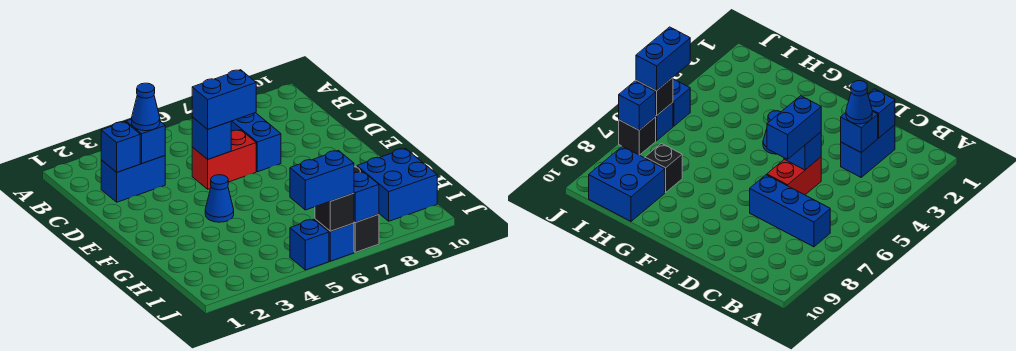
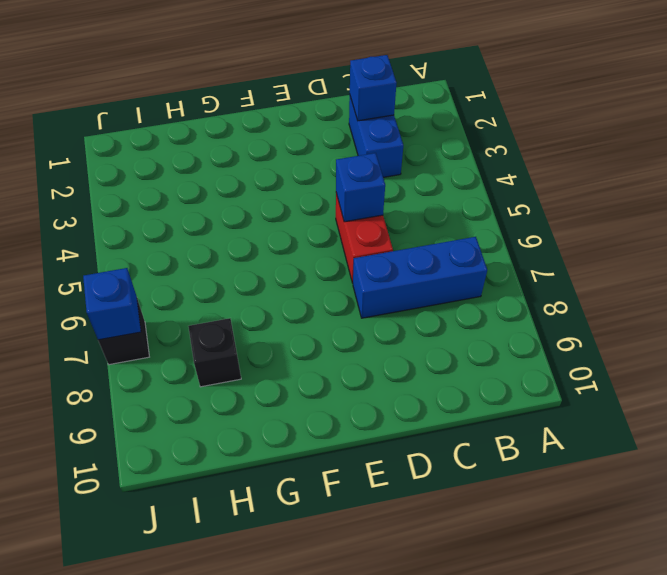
none -> blue 1x1 cone [205,175,234,222]
none -> blue 2x2 brick [357,148,437,221]
none -> blue 1x1 brick [290,219,329,270]

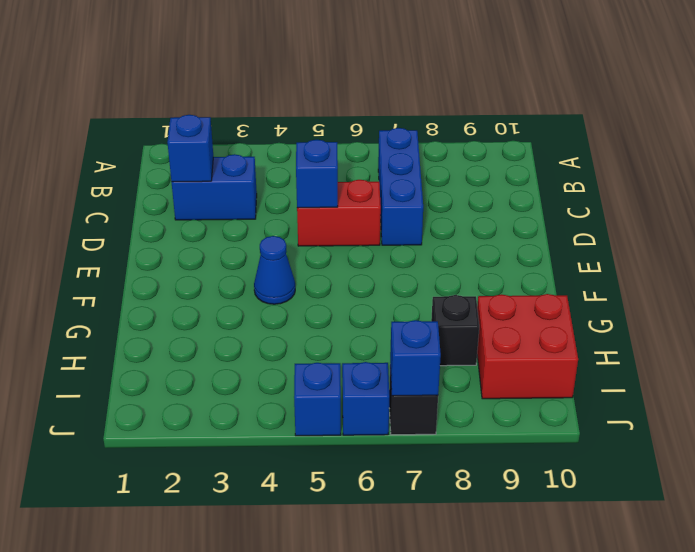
red 2x2 brick [477,294,578,399] -> blue 2x2 brick [357,148,437,221]
none -> blue 1x1 brick [126,119,165,163]
none -> black 1x1 brick [315,193,354,231]
none -> blue 1x1 cone [132,83,160,131]

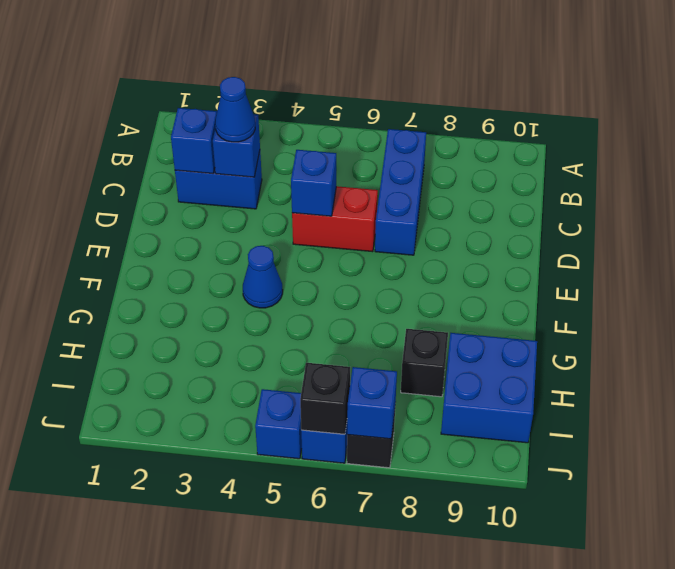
none -> blue 1x2 brick [192,70,256,129]
none -> blue 1x2 brick [290,151,354,210]

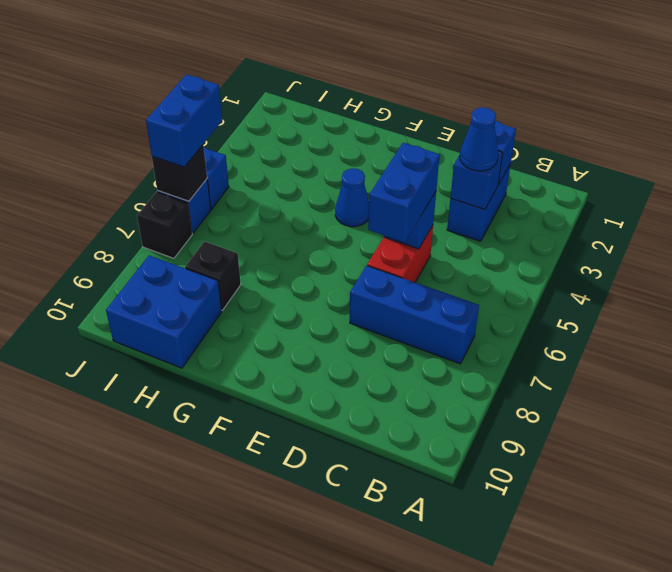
none -> blue 1x1 brick [354,172,379,222]

